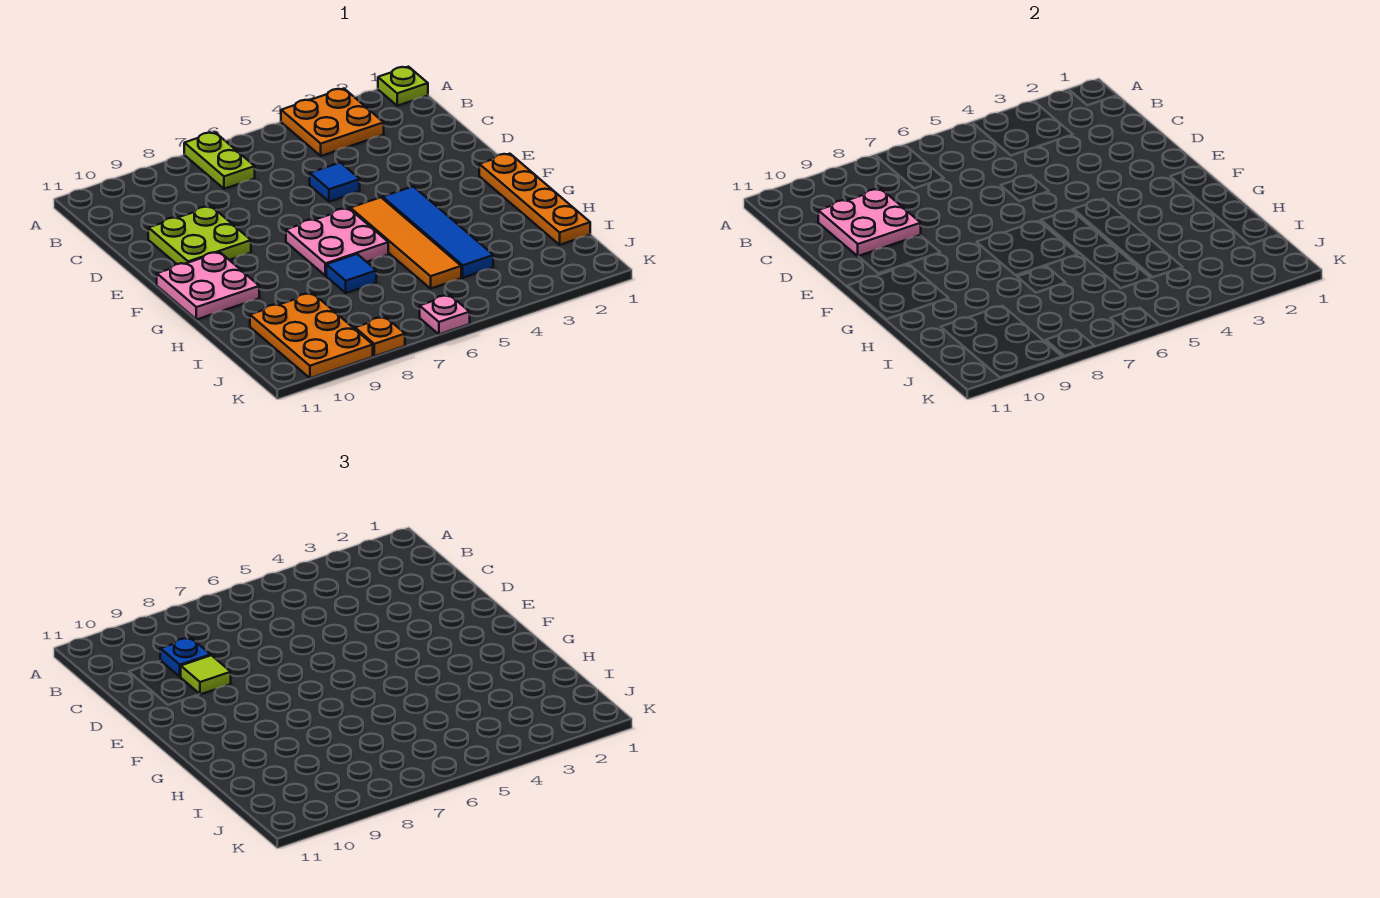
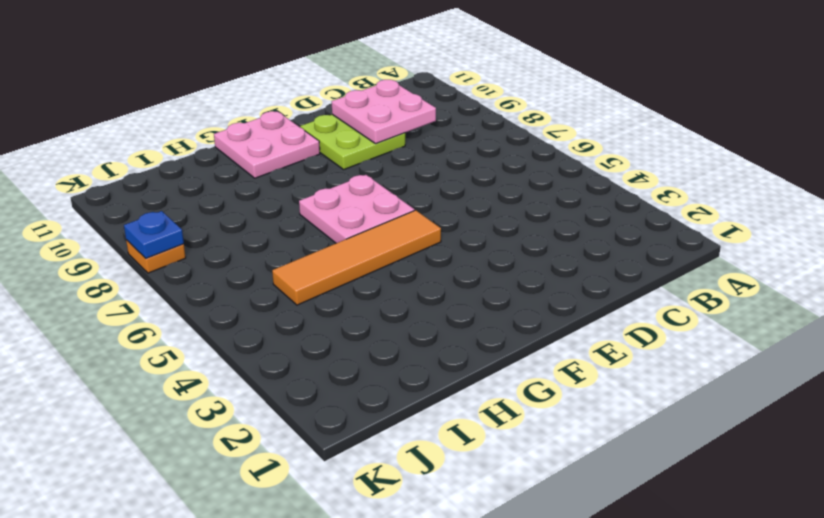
blue 1x1 plate [124,211,184,258] -> blue 1x1 plate moved to [160,638,210,677]
none -> lime 1x1 plate [378,67,428,106]
none -> orange 2x2 plate [281,89,384,156]
none -> lime 1x2 plate [184,132,255,189]

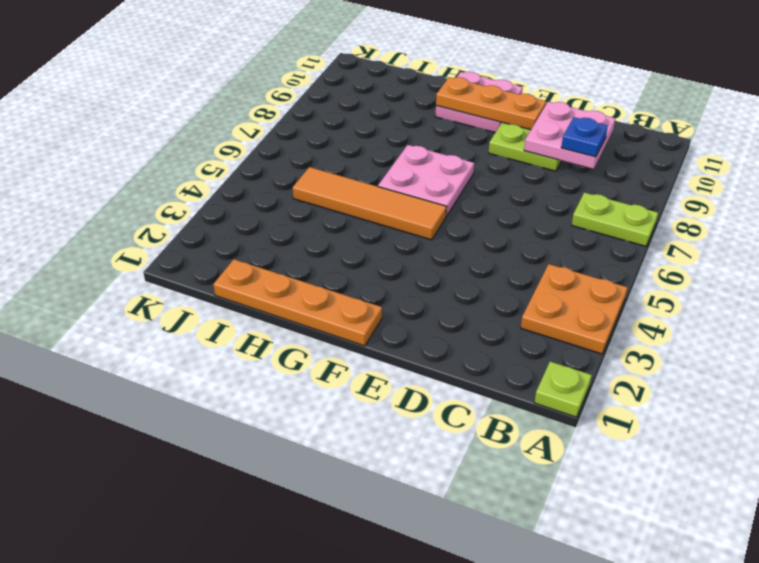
orange 1x3 plate [436,77,546,130] -> none
none -> blue 1x1 tile [310,163,360,202]
none -> blue 1x4 tile [383,186,493,278]
none -> blue 1x1 tile [326,254,376,293]

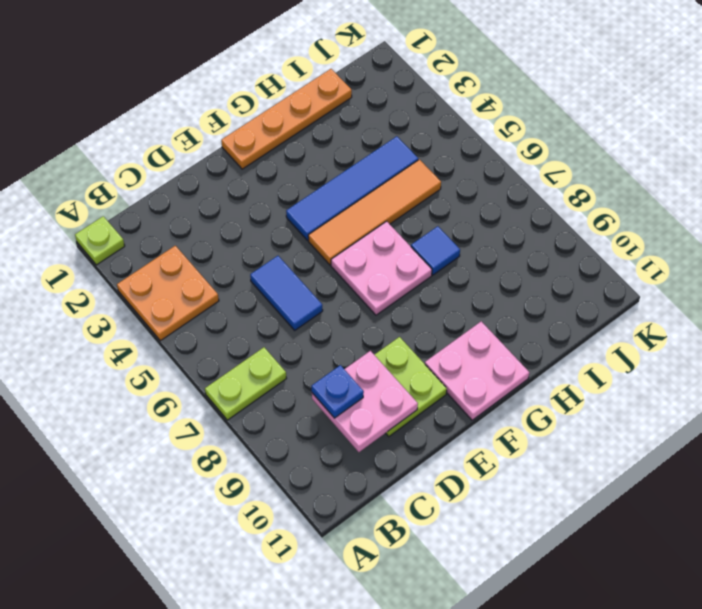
blue 1x2 tile [250,256,323,330] -> blue 1x1 tile [310,163,360,202]
none -> orange 2x3 plate [250,293,373,378]
none -> pink 1x1 plate [420,295,470,334]
none -> orange 1x1 plate [355,317,405,356]

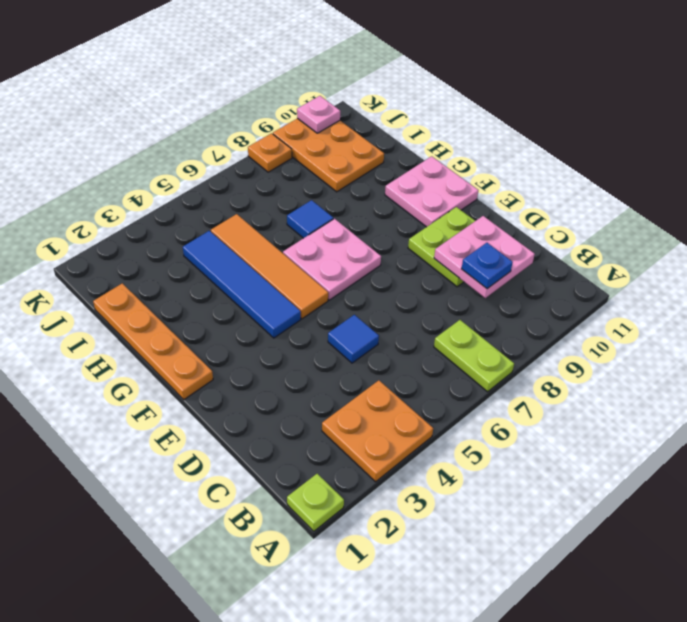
pink 1x1 plate [297,96,340,133] -> pink 1x1 plate moved to [420,295,470,334]
none -> lime 1x1 tile [181,655,231,694]

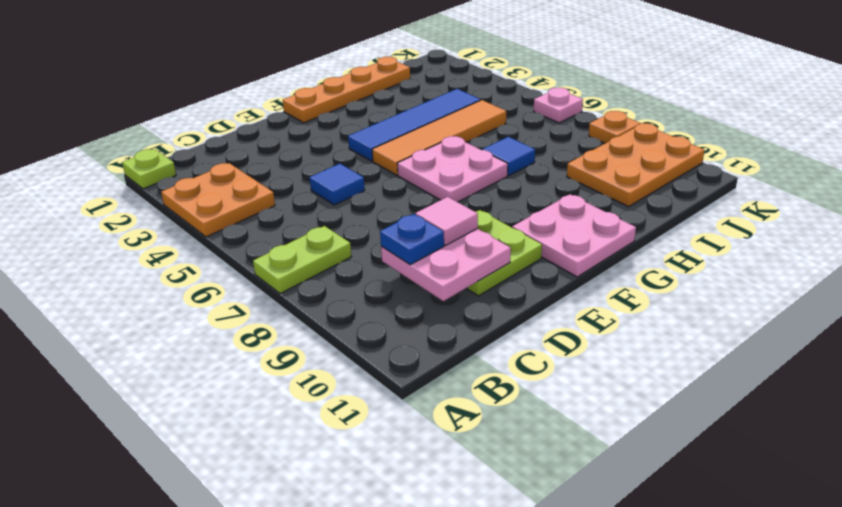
pink 1x1 tile [416,197,478,245] -> lime 1x1 tile [181,655,231,694]

